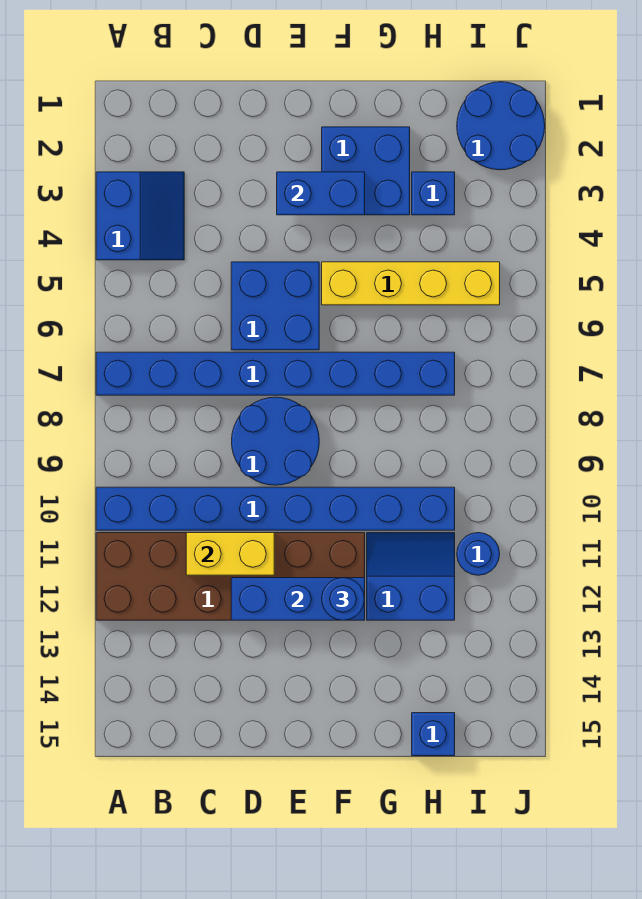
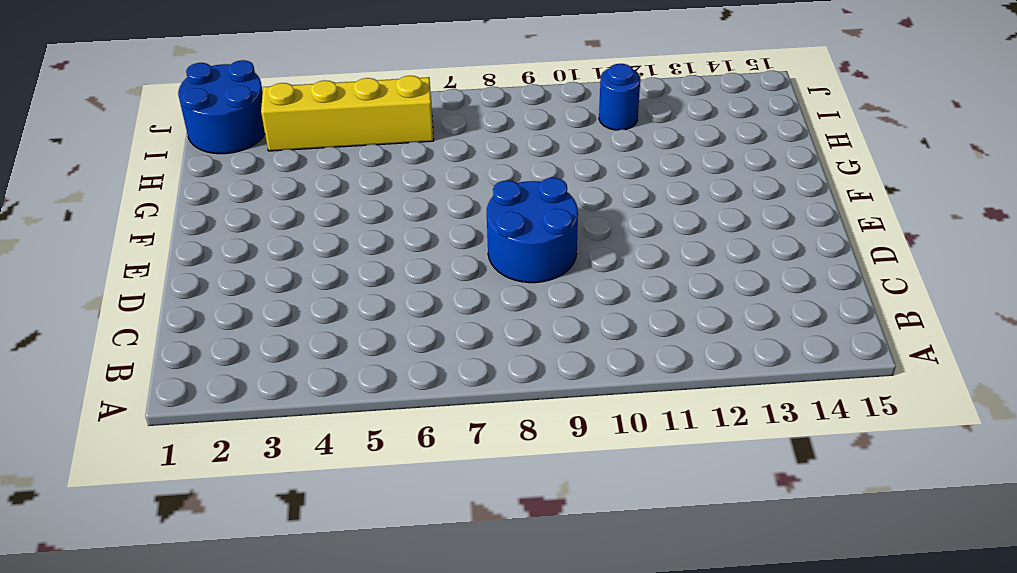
yellow 1x4 brick [261,76,434,151] -> yellow 1x4 brick turned to [322,262,500,305]
none -> blue 2x2 slope [96,172,184,260]
none -> blue 1x8 brick [96,352,455,395]
none -> blue 1x8 brick [96,487,455,530]

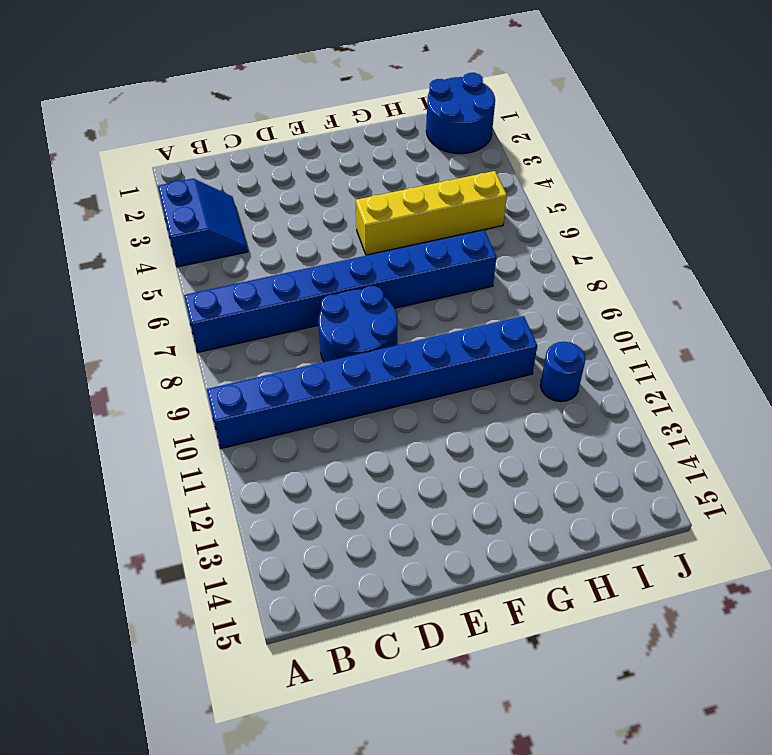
none -> brown 2x6 brick [96,533,365,620]
none -> blue 2x2 brick [231,262,319,350]
none -> blue 2x2 brick [322,127,410,215]

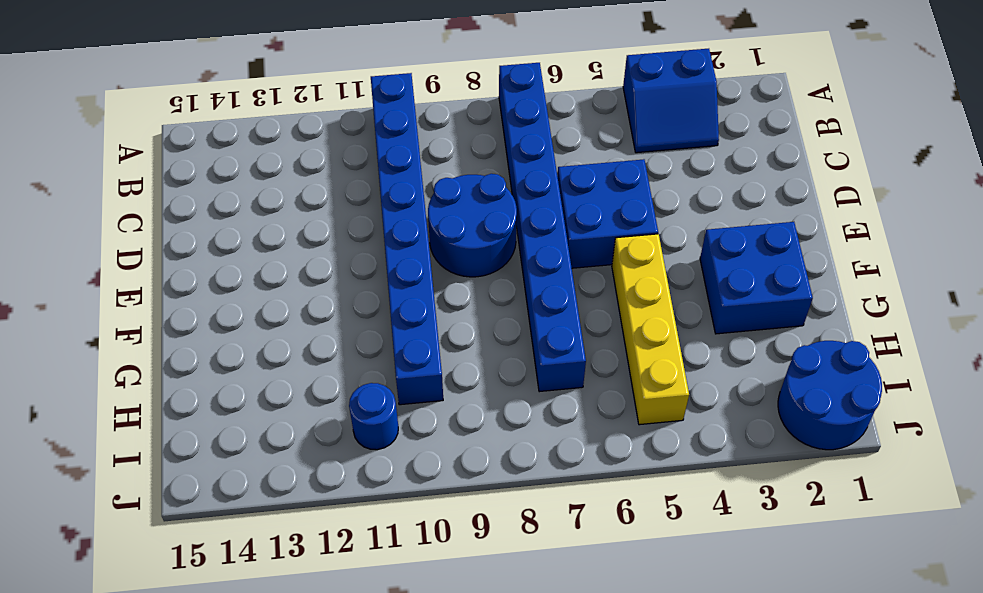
none -> brown 2x6 brick [96,533,365,620]
none -> blue 2x2 slope [367,533,455,620]
none -> blue 1x1 brick [412,172,455,215]

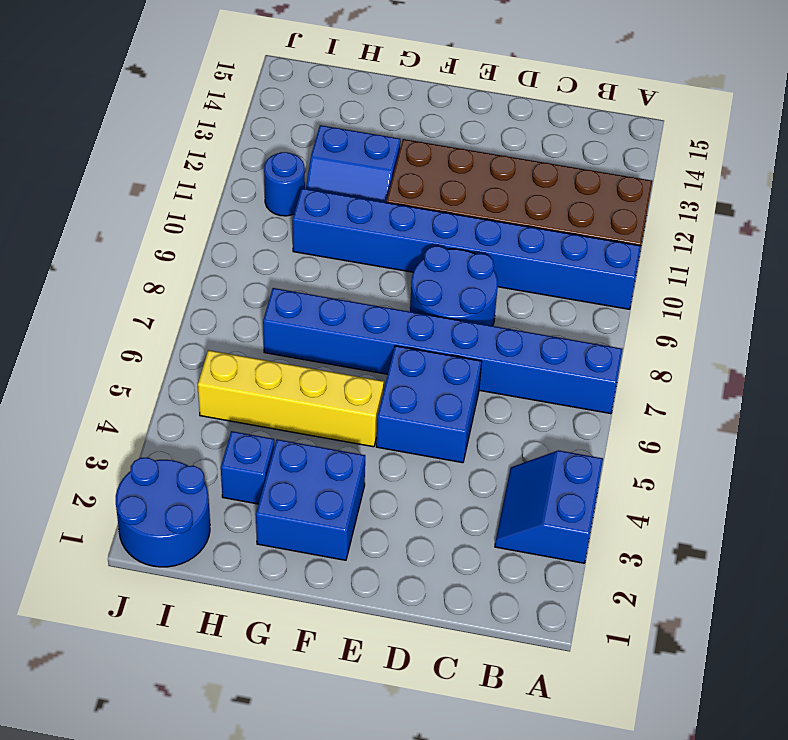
none -> blue 1x1 brick [412,713,455,756]
none -> yellow 1x2 brick [186,533,274,575]
none -> blue 1x3 brick [231,578,365,620]

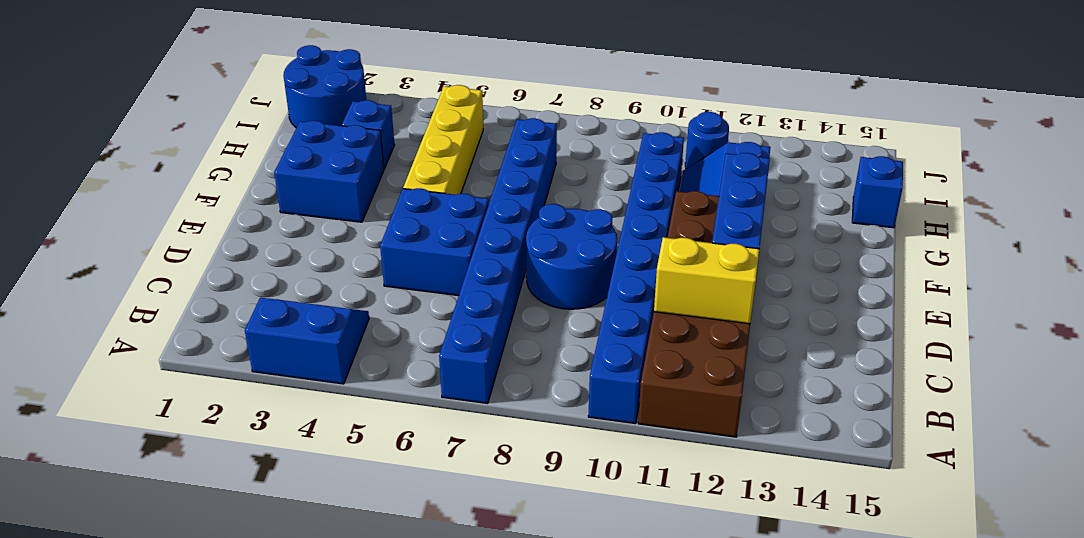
yellow 1x2 brick [654,237,759,324] -> yellow 1x2 brick turned to [186,533,274,575]
none -> blue 1x2 brick [277,172,365,215]
none -> blue 1x1 round brick [322,578,364,620]

